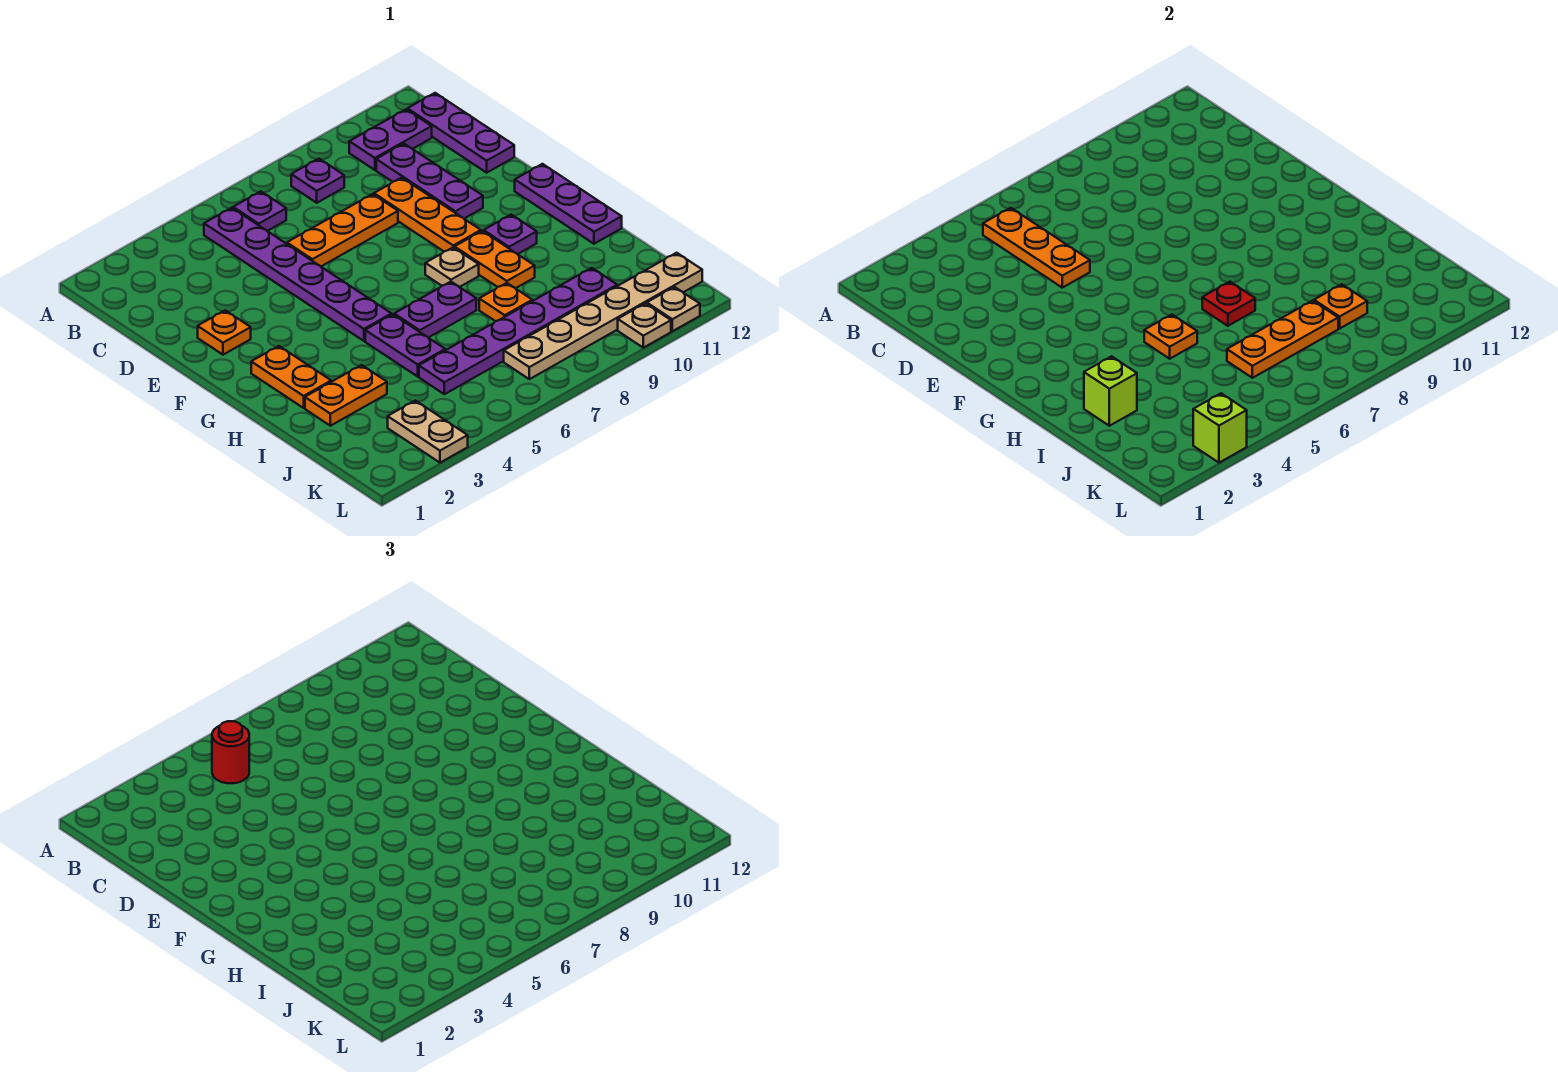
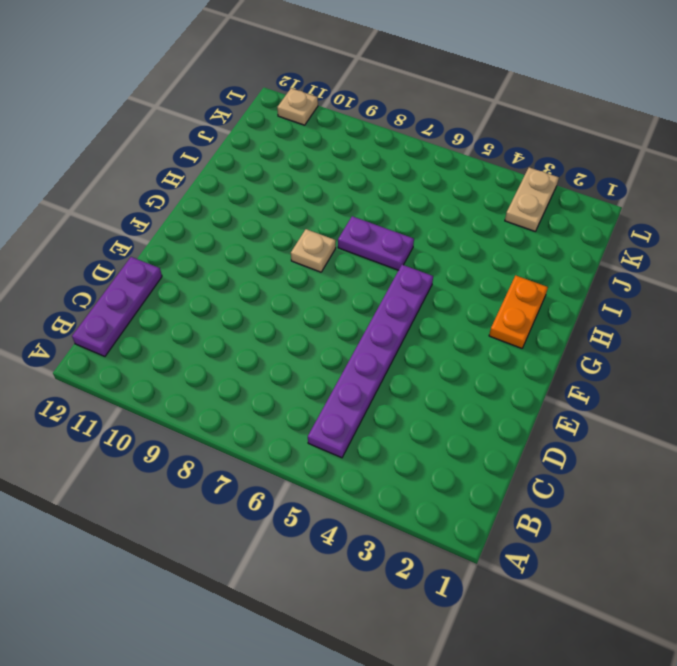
none -> purple 1x1 plate [233,191,286,231]
none -> purple 1x1 plate [291,159,344,203]
none -> purple 1x2 plate [349,109,432,170]
none -> purple 1x3 plate [376,144,483,218]

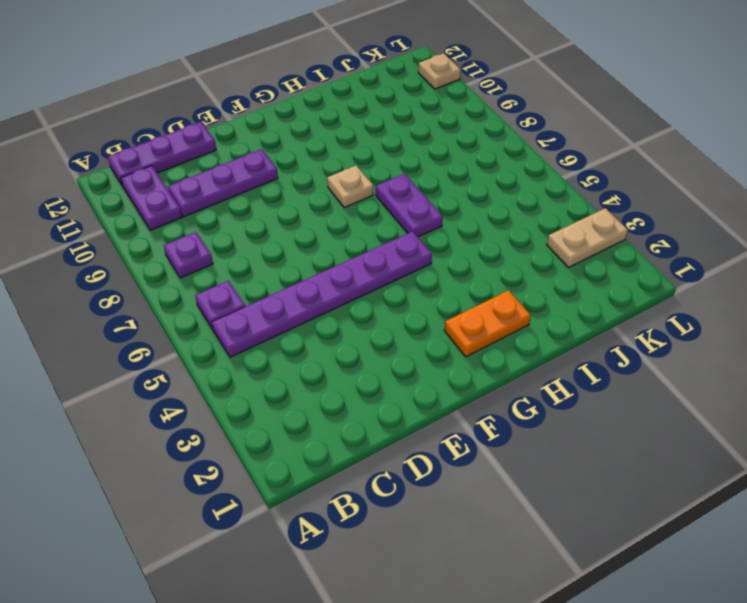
none -> orange 1x3 plate [287,194,398,266]
none -> orange 1x3 plate [374,178,481,251]
none -> orange 1x1 plate [198,310,251,355]
none -> purple 1x3 plate [515,164,622,244]

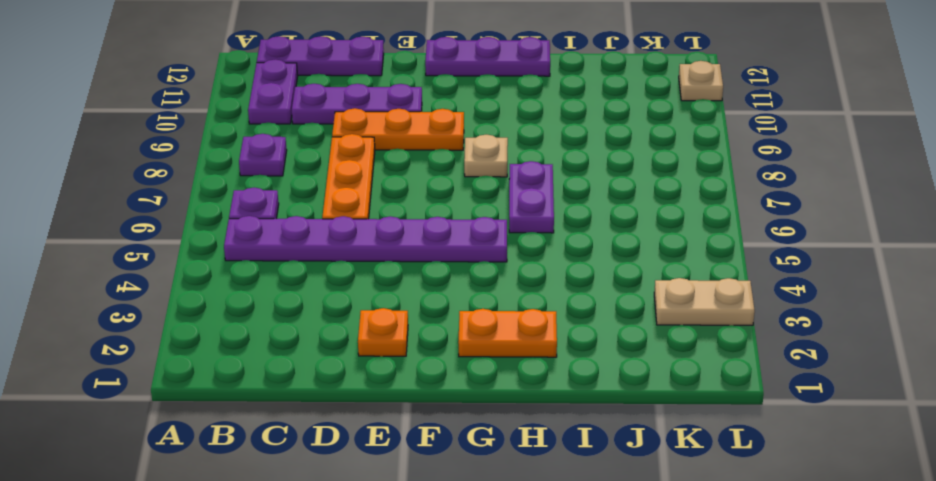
none -> orange 1x2 plate [455,231,535,288]
none -> purple 1x1 plate [484,215,537,254]
none -> purple 1x2 plate [365,314,445,376]
none -> orange 1x2 plate [305,365,387,426]

